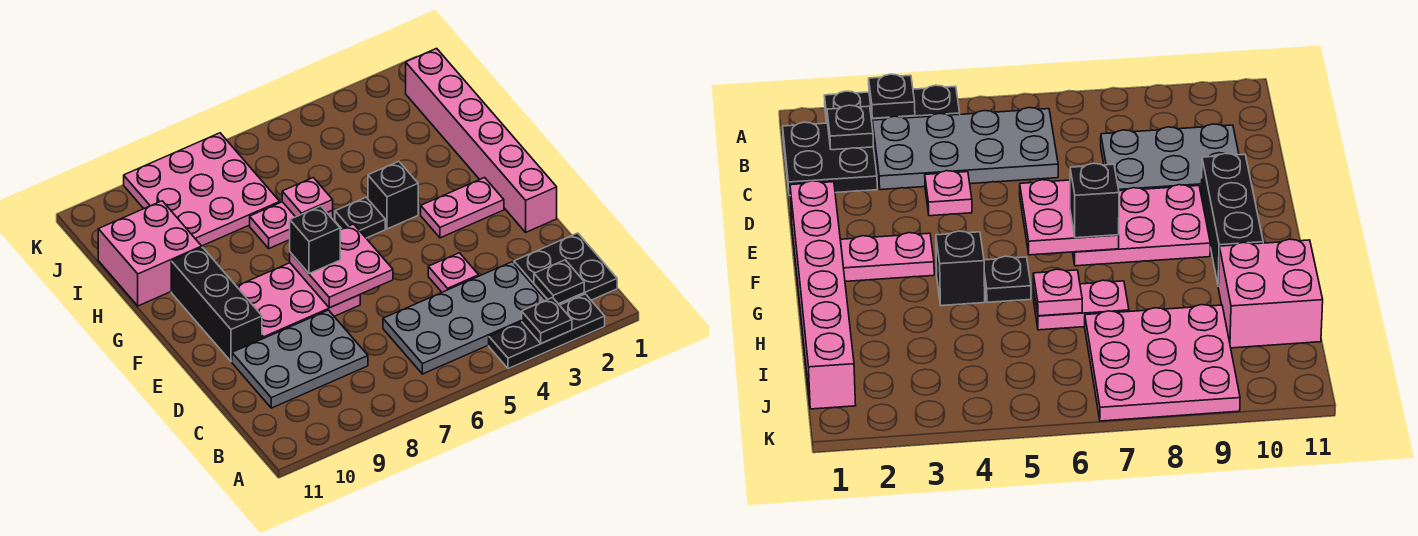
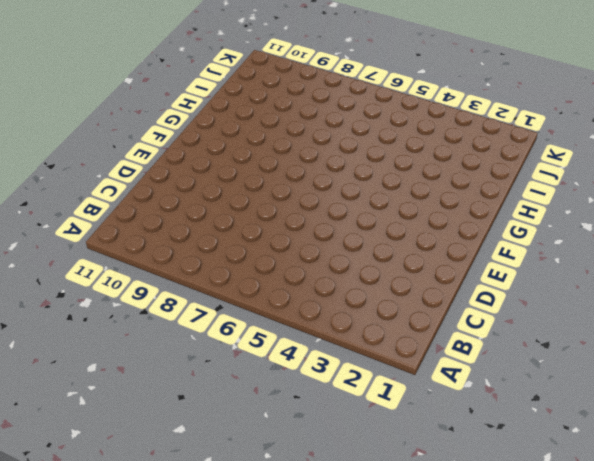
none -> black 1x3 plate [489,294,605,369]
none -> black 2x2 plate [514,233,617,305]
none -> grey 2x4 plate [383,262,546,374]

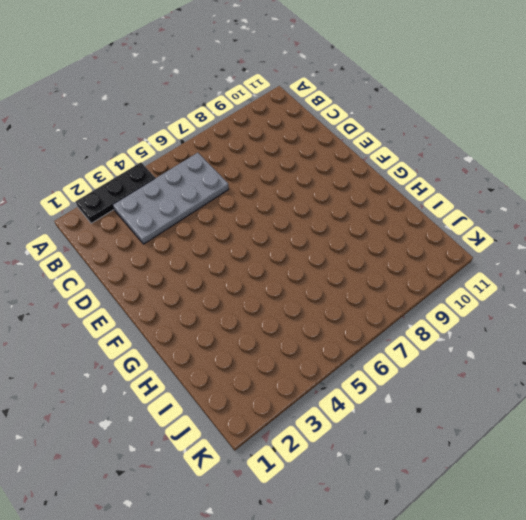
none -> black 2x2 plate [514,233,617,305]
none -> grey 2x3 plate [232,310,368,408]
none -> pink 1x1 plate [428,253,479,292]

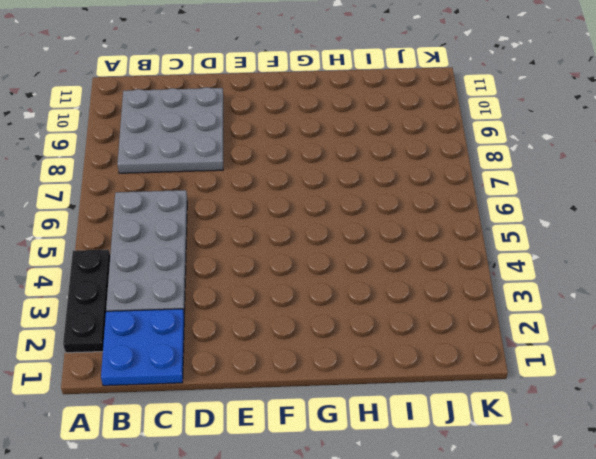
blue 2x2 plate [101,309,184,386] -> black 2x2 plate [514,233,617,305]
grey 3x3 plate [117,87,223,173] -> grey 2x3 plate [232,310,368,408]
none -> pink 1x1 plate [428,253,479,292]
none -> pink 1x6 brick [406,48,557,232]
none -> pink 2x3 plate [237,263,360,339]

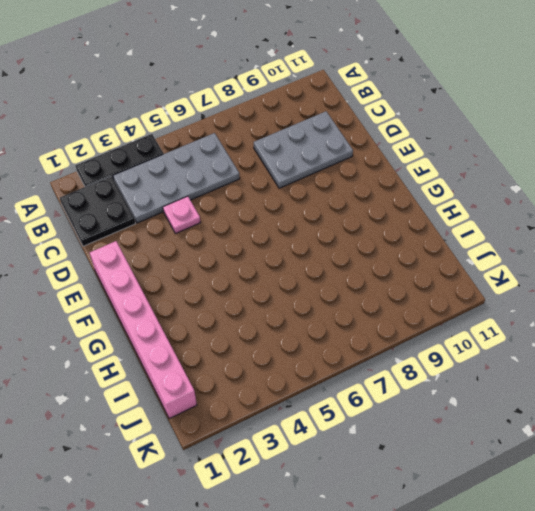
none -> pink 2x3 plate [237,263,360,339]
none -> black 1x3 brick [171,247,262,361]
none -> pink 1x2 plate [421,178,504,238]

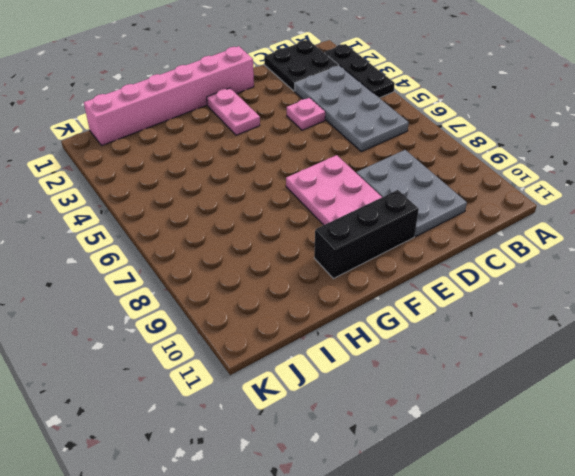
none -> black 1x1 brick [368,161,418,229]
none -> black 1x1 plate [335,197,385,238]
none -> pink 1x2 plate [250,202,333,249]

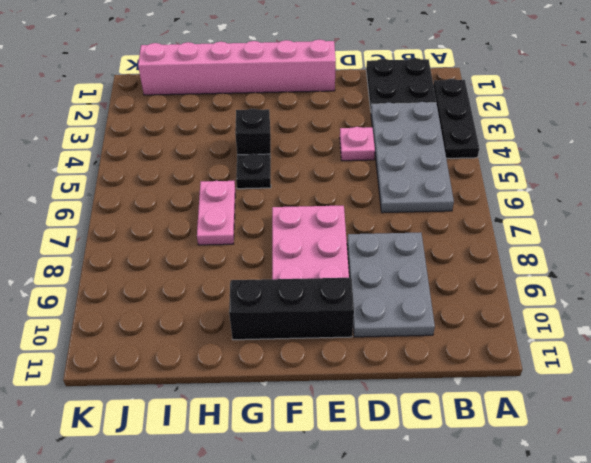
none -> pink 1x2 plate [421,178,504,238]
none -> pink 2x2 brick [98,201,202,306]
none -> pink 3x3 plate [124,133,280,246]

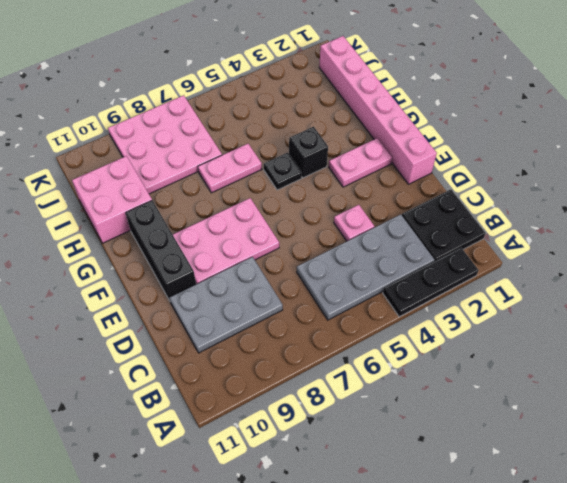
none -> black 1x1 plate [522,297,572,343]
none -> black 1x1 plate [534,260,584,304]
none -> pink 2x2 plate [290,224,393,308]

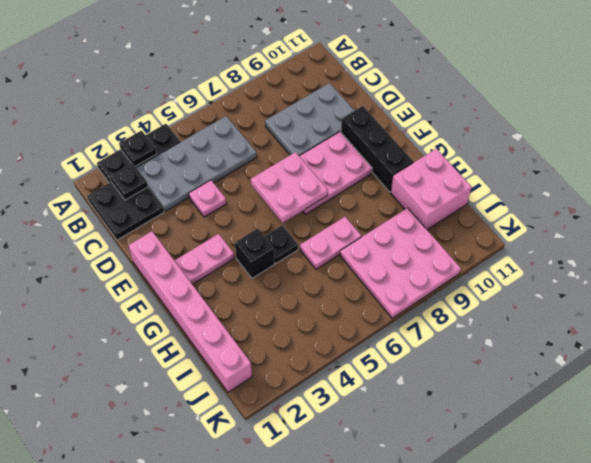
none -> pink 1x1 plate [282,178,333,217]
none -> black 1x1 brick [290,206,340,274]

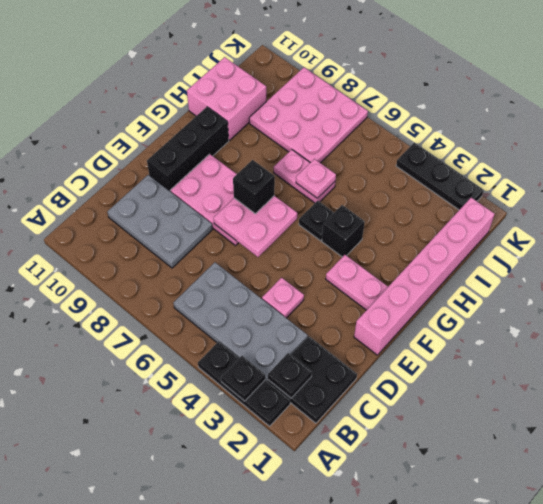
black 1x3 plate [396,143,484,210] -> none

